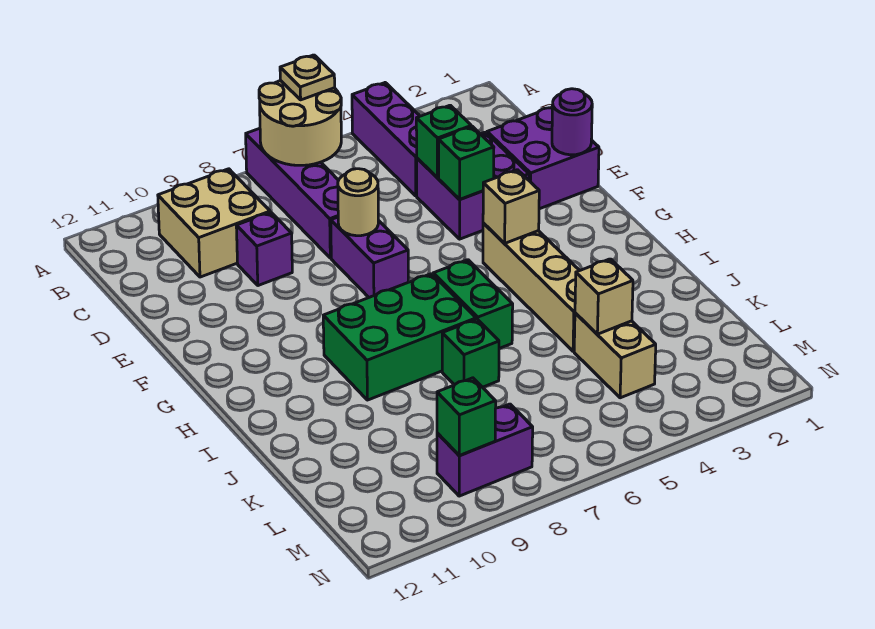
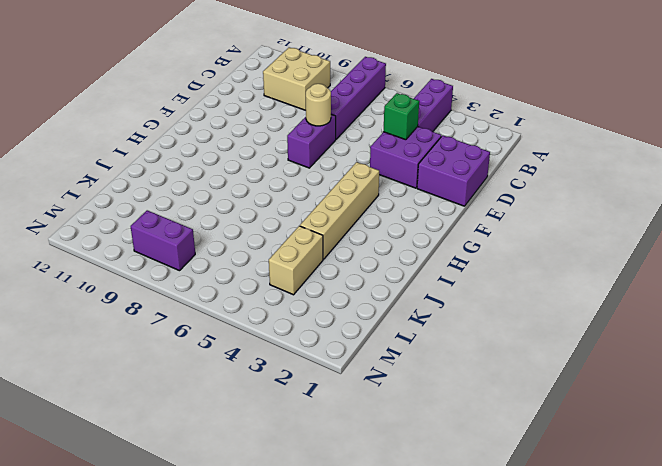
none -> purple 1x1 brick [236,212,292,286]
none -> green 1x2 brick [433,260,513,348]
none -> green 2x3 brick [323,274,476,400]

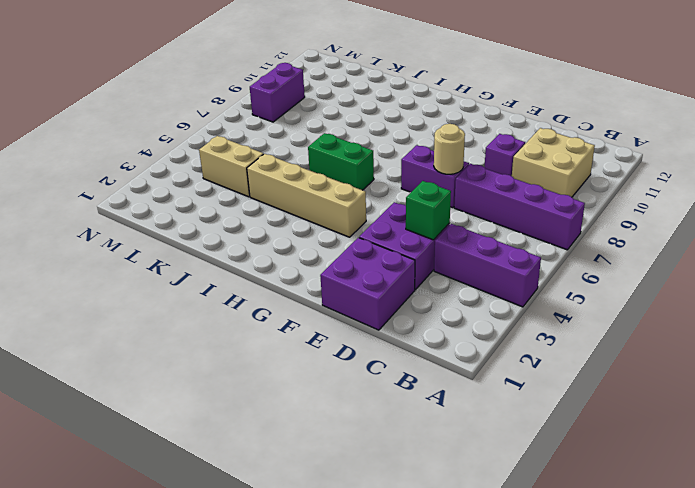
none -> green 2x3 brick [323,274,476,400]
none -> green 1x1 brick [442,319,499,387]
none -> tan 2x2 round brick [259,81,341,165]

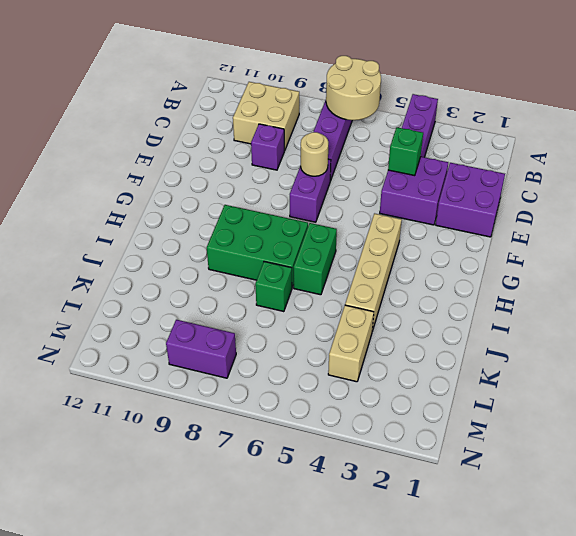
none -> purple 1x1 round brick [552,89,592,155]
none -> green 1x1 brick [439,127,494,199]
none -> tan 1x1 brick [483,170,539,243]

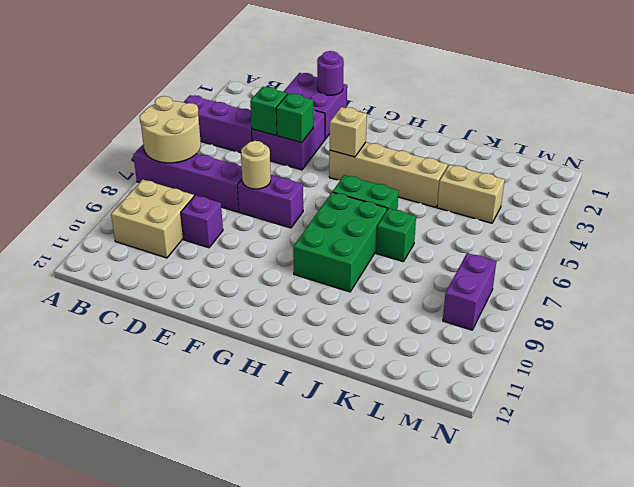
none -> tan 1x1 brick [575,259,633,334]
none -> green 1x1 brick [437,378,496,455]
none -> tan 1x1 plate [280,55,335,100]

